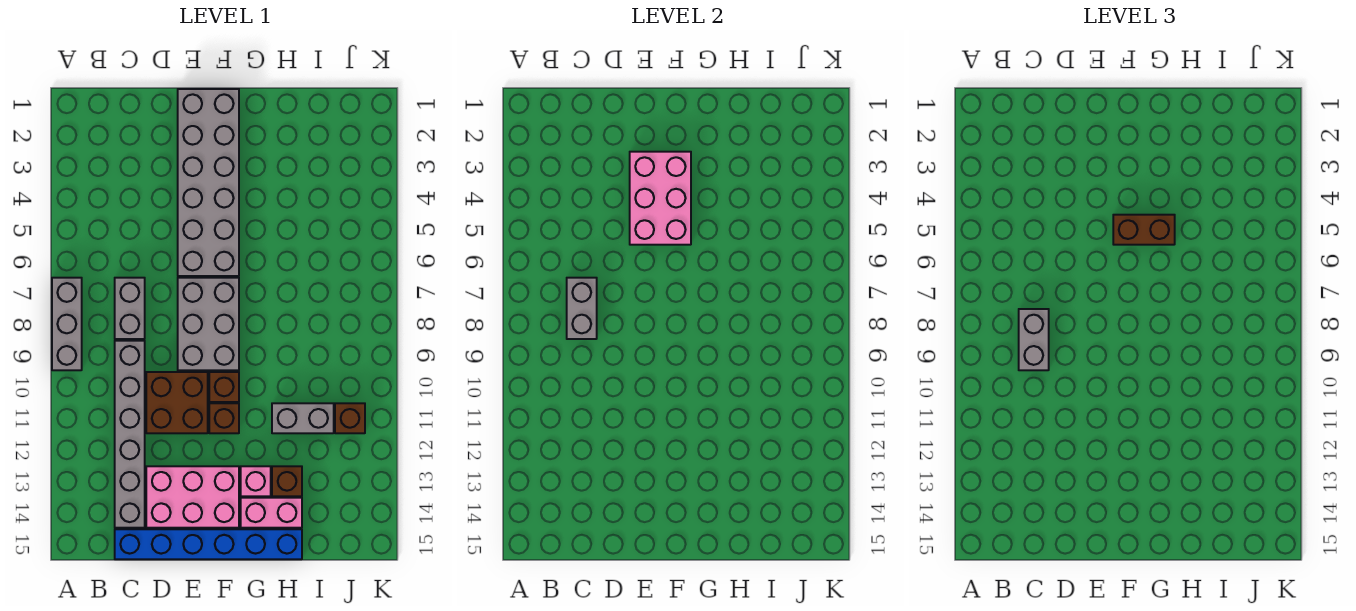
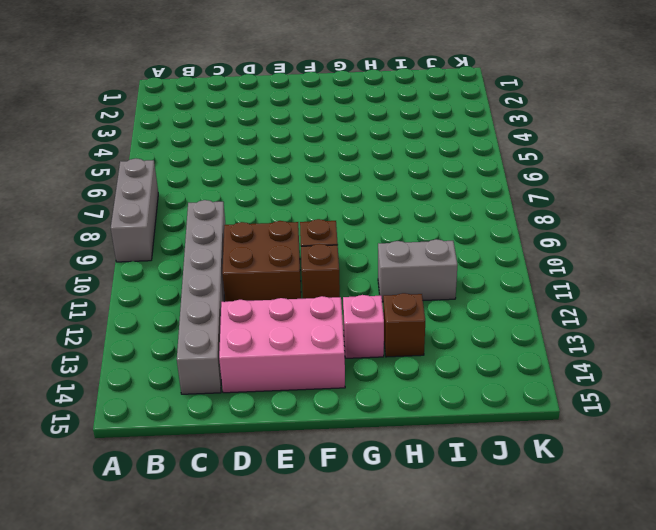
none -> grey 1x2 brick [115,278,145,339]
none -> blue 1x6 brick [115,529,302,559]
none -> grey 2x6 brick [178,89,239,276]

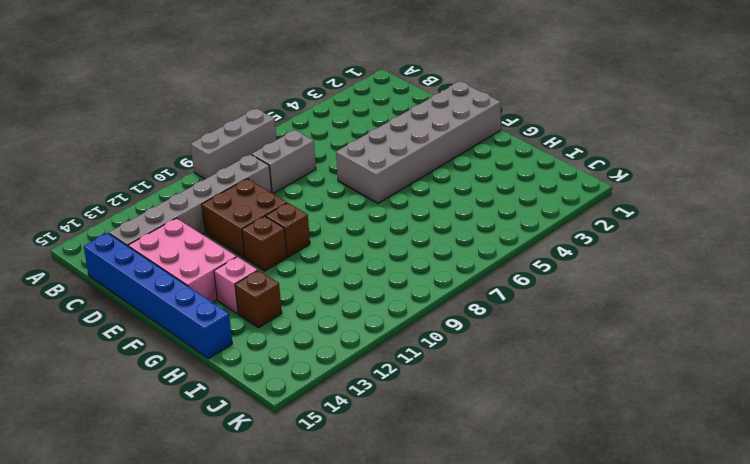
none -> grey 2x3 brick [178,278,239,370]
none -> pink 1x2 brick [241,498,302,528]
none -> grey 1x2 brick [272,403,334,433]

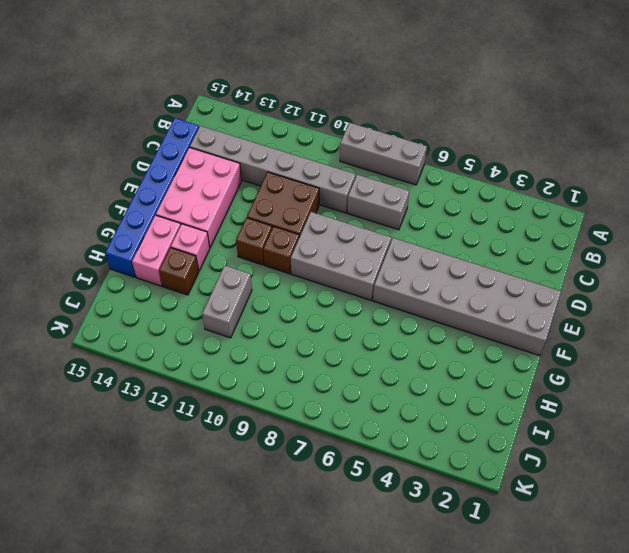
none -> brown 1x1 brick [335,403,365,433]
none -> grey 1x2 brick [567,278,597,339]
none -> pink 2x3 brick [630,152,691,245]

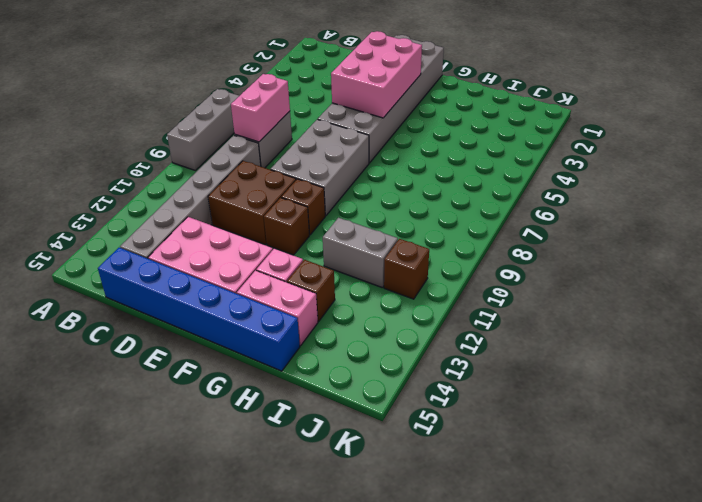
pink 1x2 brick [231,74,290,142] -> grey 1x2 brick [567,278,597,339]
none -> grey 1x2 brick [1019,309,1049,370]
none -> brown 1x2 brick [1113,215,1175,245]

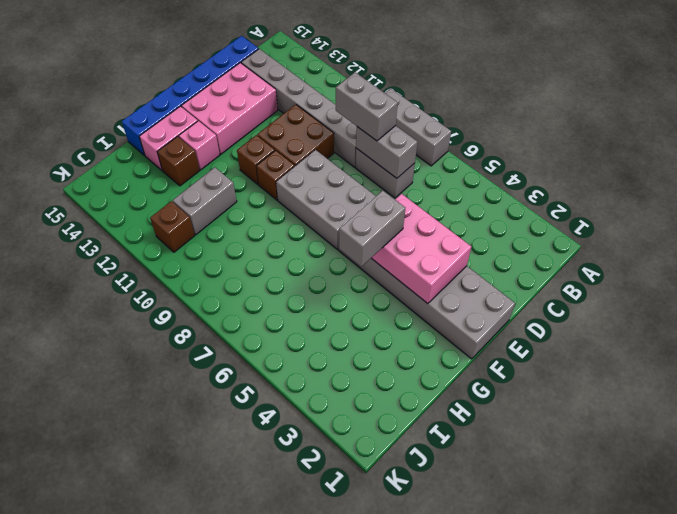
grey 1x2 brick [339,190,405,266] -> brown 1x2 brick [1113,215,1175,245]

